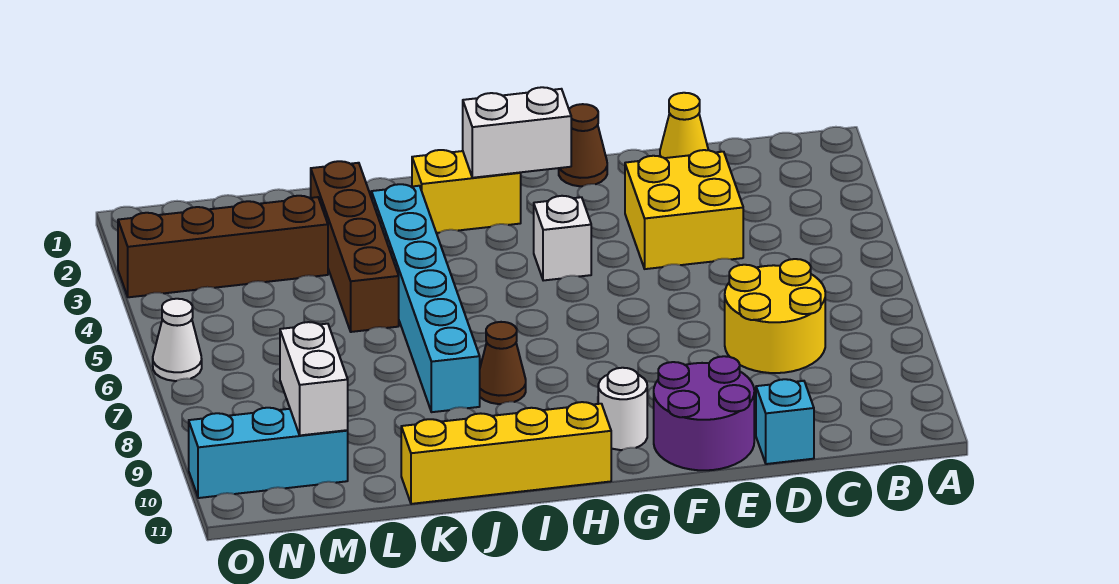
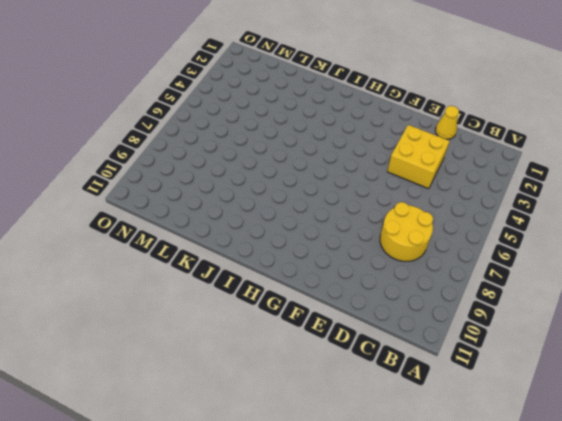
none -> cyan 1x1 brick [756,379,814,464]
none -> purple 2x2 round brick [654,356,754,470]
none -> brown 1x1 cone [559,104,607,186]

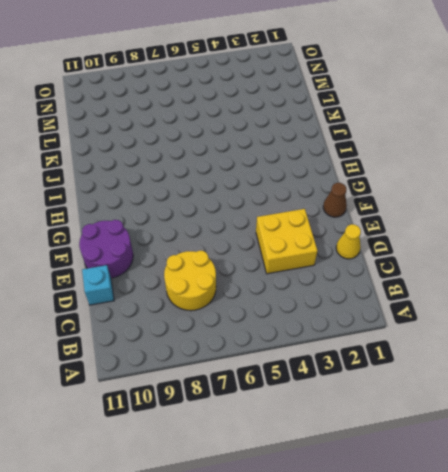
none -> white 1x1 brick [534,196,591,281]
none -> white 1x1 round brick [598,368,647,450]
none -> yellow 1x2 brick [412,150,521,233]

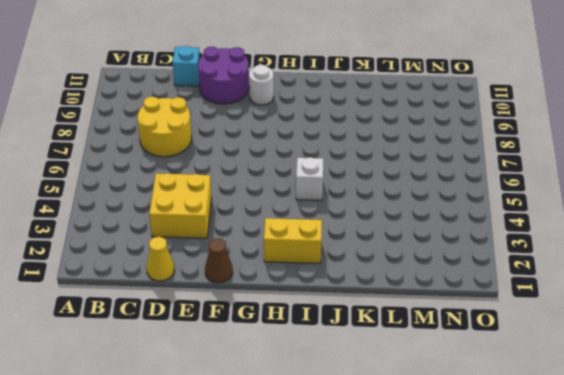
white 1x1 brick [296,157,323,200] -> white 1x1 brick moved to [534,196,591,281]
none -> yellow 1x4 brick [401,402,611,504]
none -> brown 1x1 cone [480,322,526,404]
none -> cyan 1x6 brick [371,184,480,412]

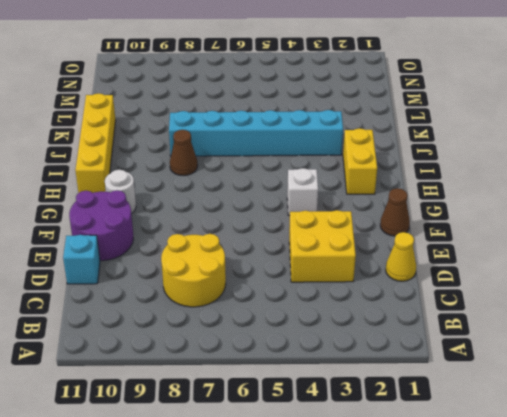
none -> brown 1x4 brick [311,161,399,332]
none -> brown 1x4 brick [118,196,328,297]
none -> cyan 1x3 brick [189,408,348,498]

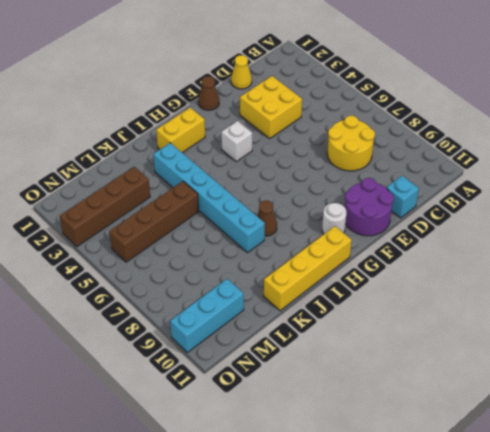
brown 1x4 brick [109,181,199,262] -> brown 1x4 brick turned to [311,161,399,332]
none -> white 1x1 cone [153,299,202,381]
none -> white 1x2 brick [463,87,571,178]
none -> white 1x2 brick [280,322,348,435]

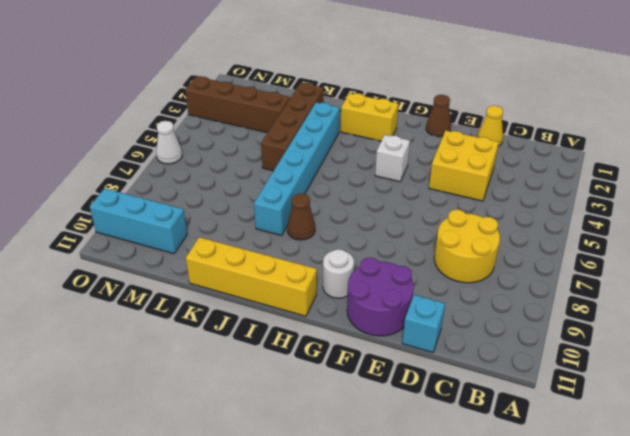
none -> white 1x2 brick [463,87,571,178]
none -> white 1x2 brick [280,322,348,435]

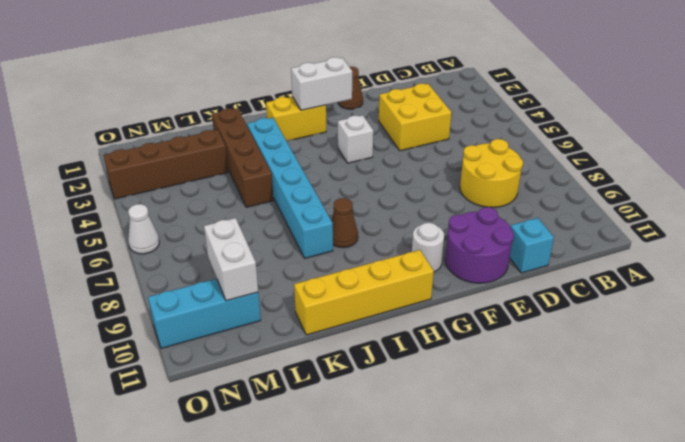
none -> yellow 1x1 cone [660,93,708,158]

